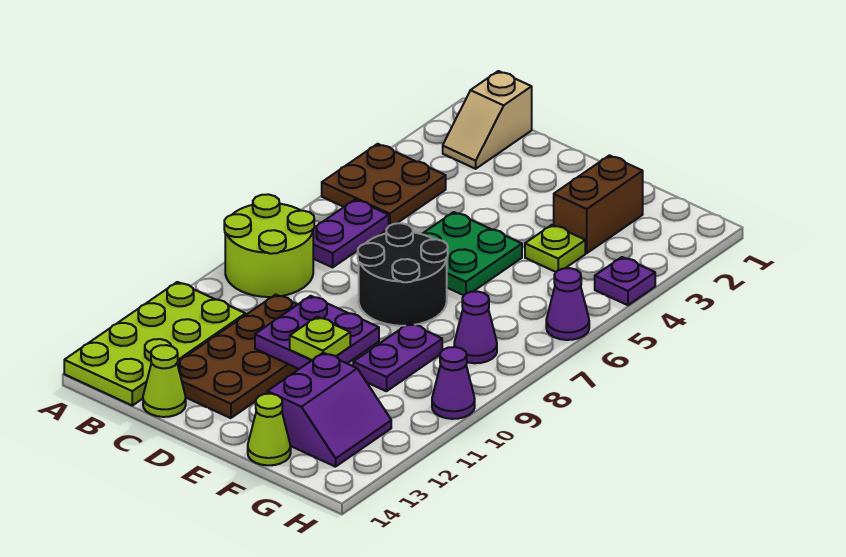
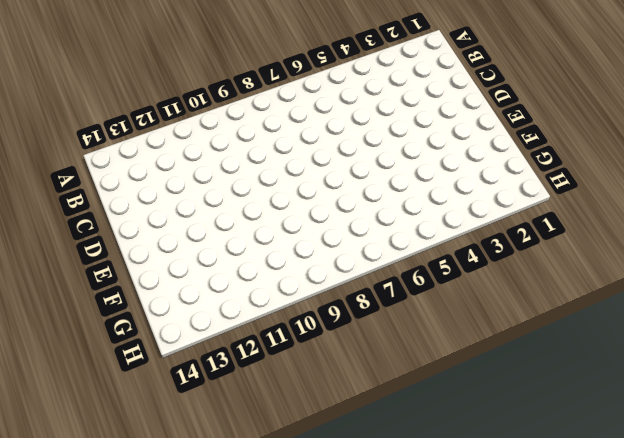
none -> brown 2x2 plate [322,144,446,226]
none -> lime 2x2 round brick [224,194,314,297]
none -> lime 2x4 plate [64,282,245,405]

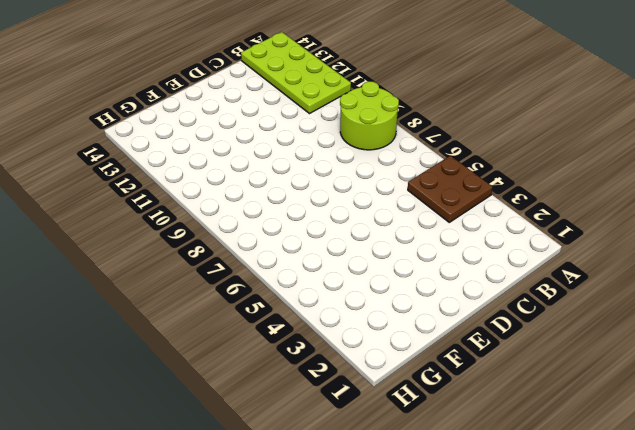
none -> tan 1x2 slope [443,71,532,169]
none -> purple 1x2 plate [313,199,389,267]
none -> brown 2x4 plate [177,295,299,418]

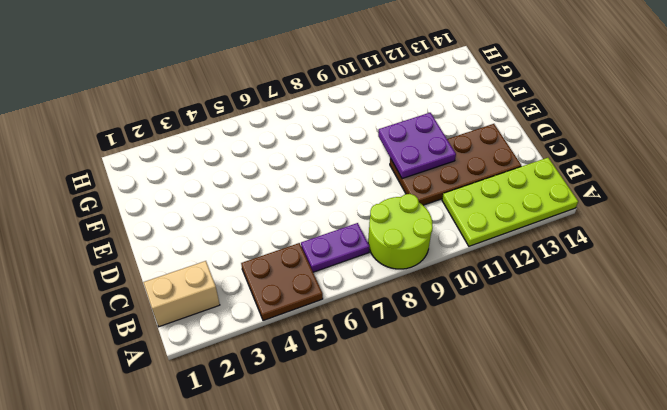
tan 1x2 brick [143,261,220,327] -> tan 1x2 slope [443,71,532,169]
none -> lime 1x1 cone [143,345,186,417]
none -> green 2x2 plate [422,212,522,295]
none -> black 2x2 round brick [358,223,448,326]

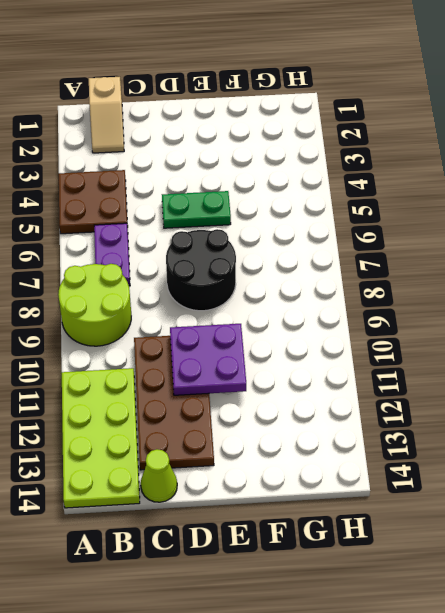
green 1x2 plate [162,191,231,228] -> green 2x2 plate [422,212,522,295]
none -> brown 1x2 brick [554,155,643,253]
none -> lime 1x1 plate [525,225,585,272]
none -> purple 1x2 plate [353,323,442,391]

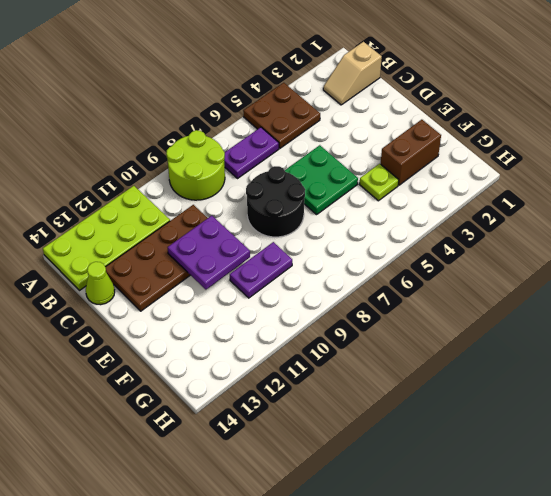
none -> purple 2x2 slope [267,353,391,467]
none -> lime 1x1 cone [248,394,291,465]
none -> purple 1x1 cone [454,291,497,363]

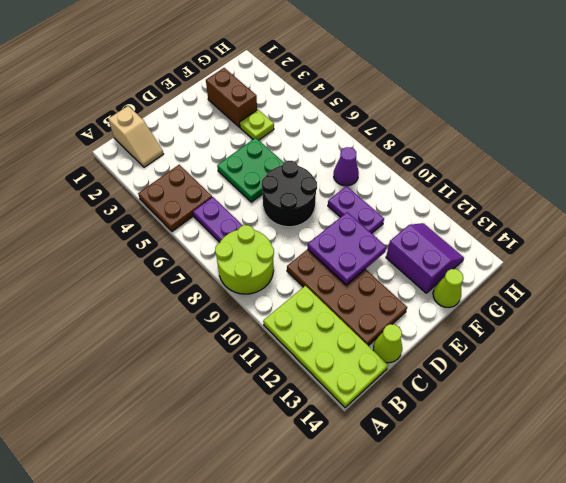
none -> purple 1x1 plate [595,257,655,305]
none -> purple 1x1 cone [546,268,589,340]
none -> purple 1x1 cone [432,347,475,419]

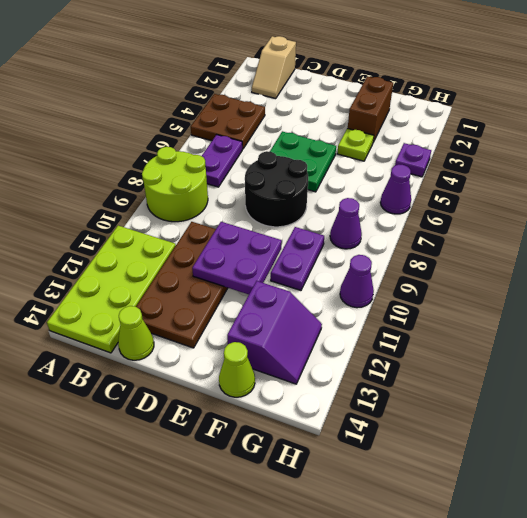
none -> lime 1x1 plate [290,317,350,360]

